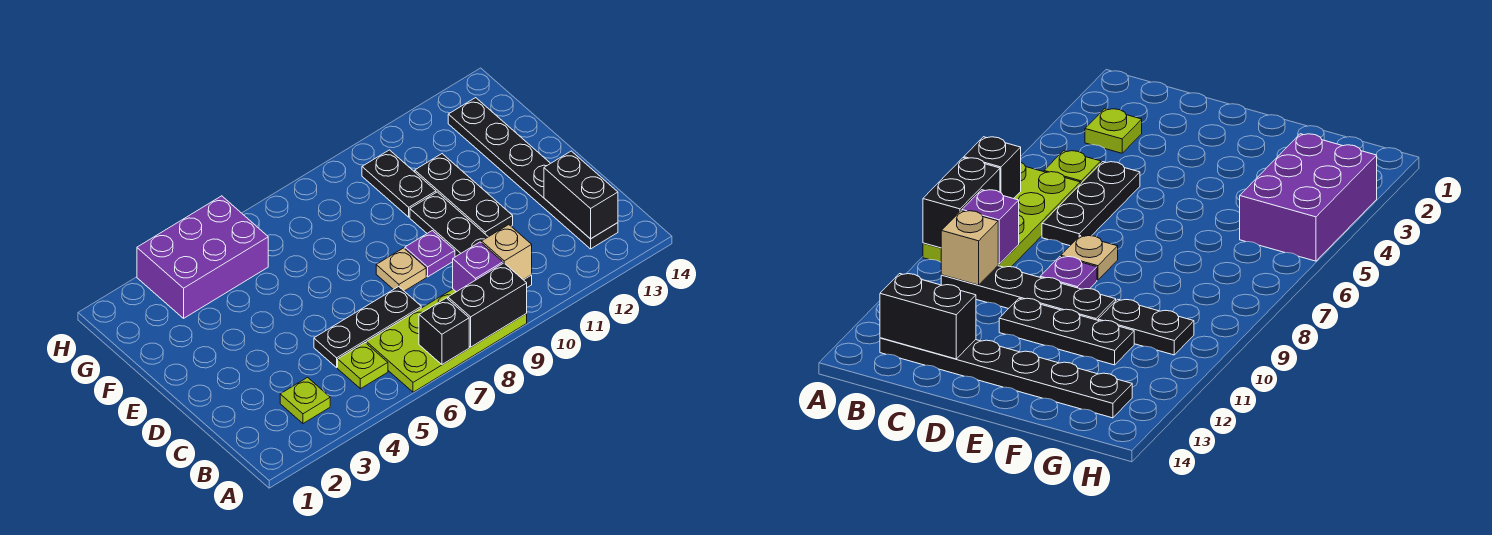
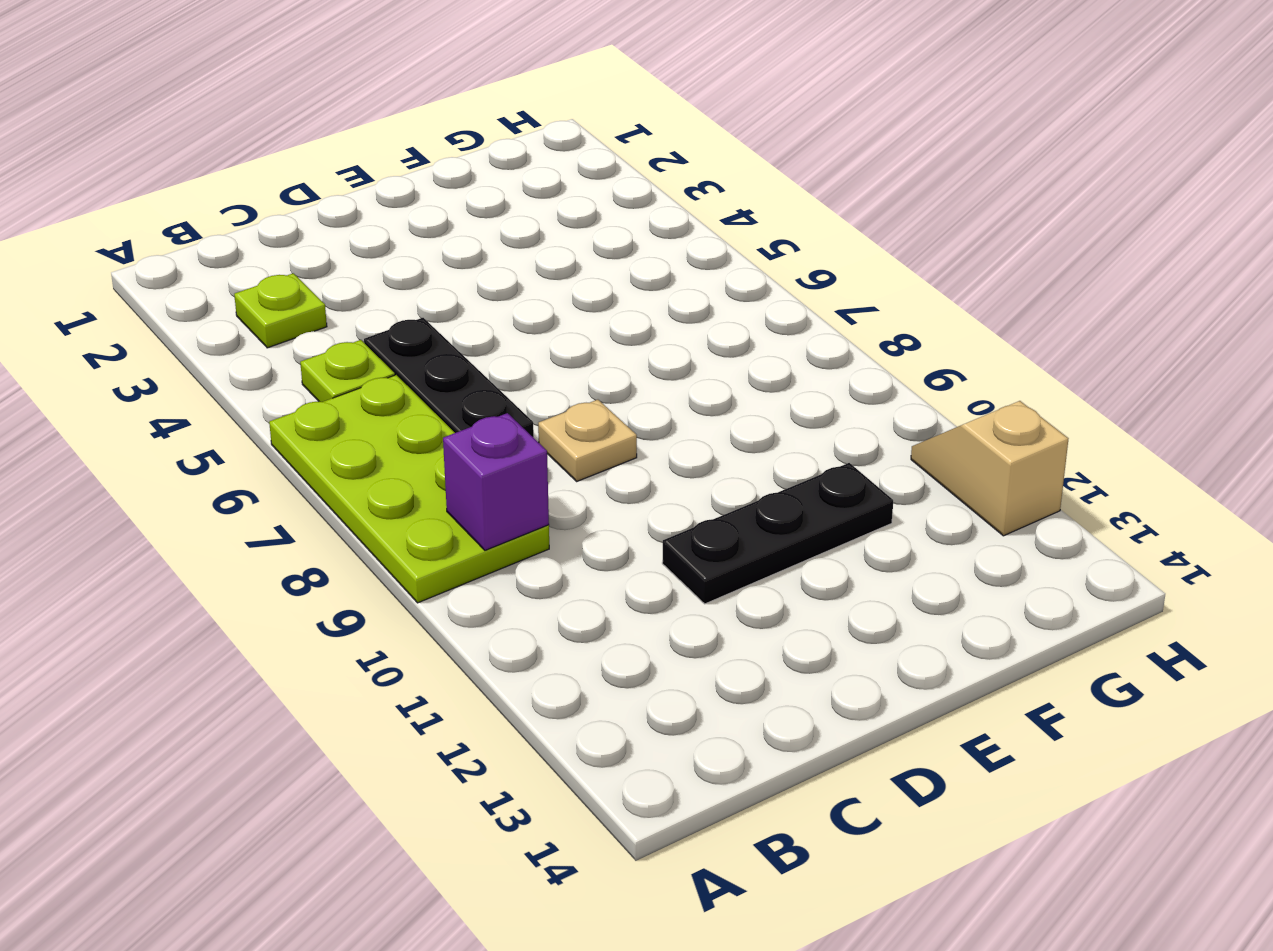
tan 1x2 slope [911,401,1069,536] -> none
none -> black 1x4 plate [410,192,532,287]
none -> black 1x6 plate [448,98,618,249]
none -> purple 1x1 plate [405,231,455,277]

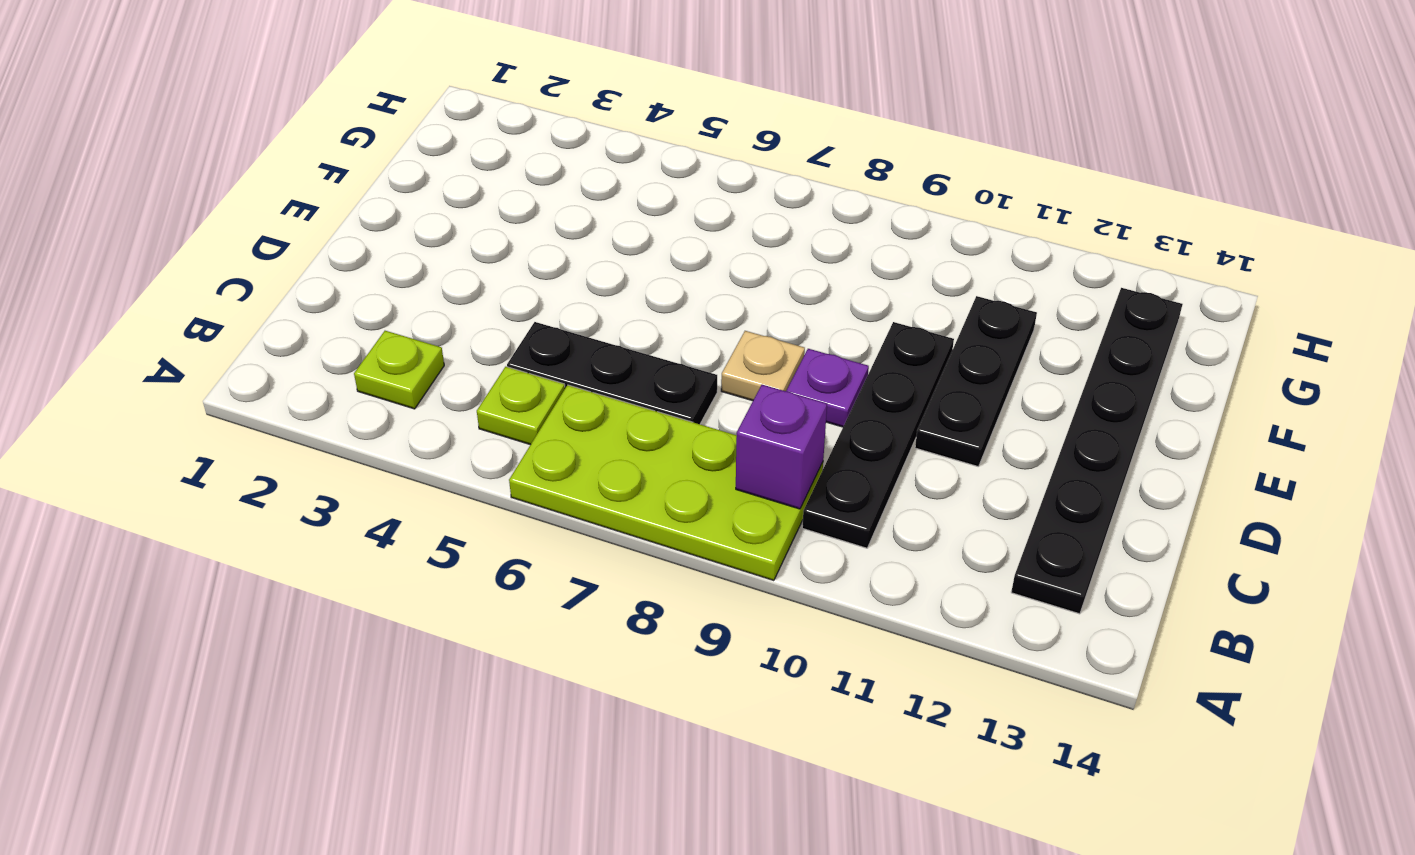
none -> black 1x2 plate [362,150,436,217]
none -> purple 2x3 brick [137,196,268,318]
none -> black 1x1 brick [419,298,469,365]

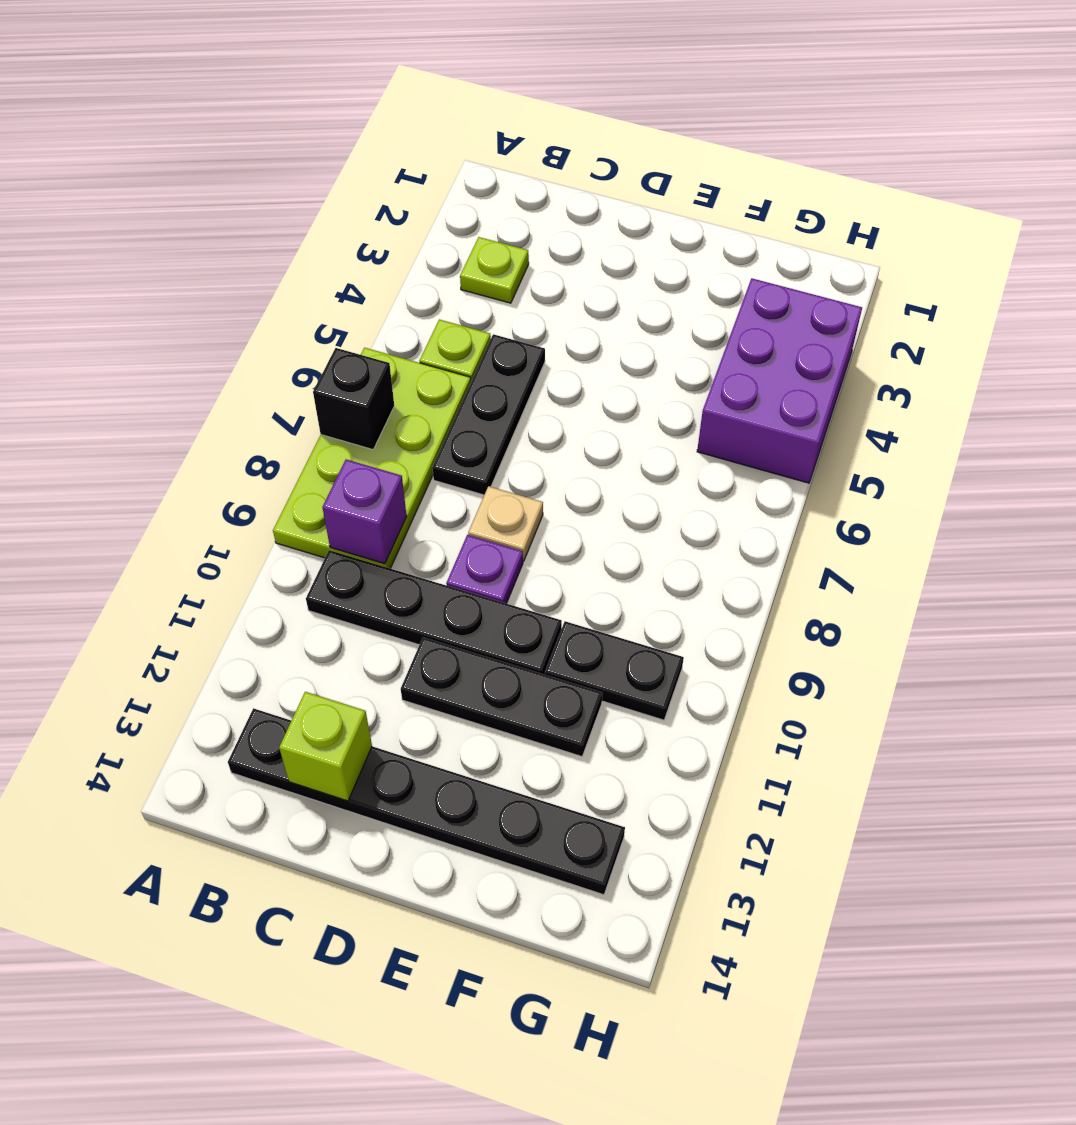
lime 1x1 brick [279,692,372,801] -> black 1x2 brick [544,151,618,239]
none -> black 1x2 brick [448,263,527,347]
none -> tan 1x1 brick [482,225,532,280]

